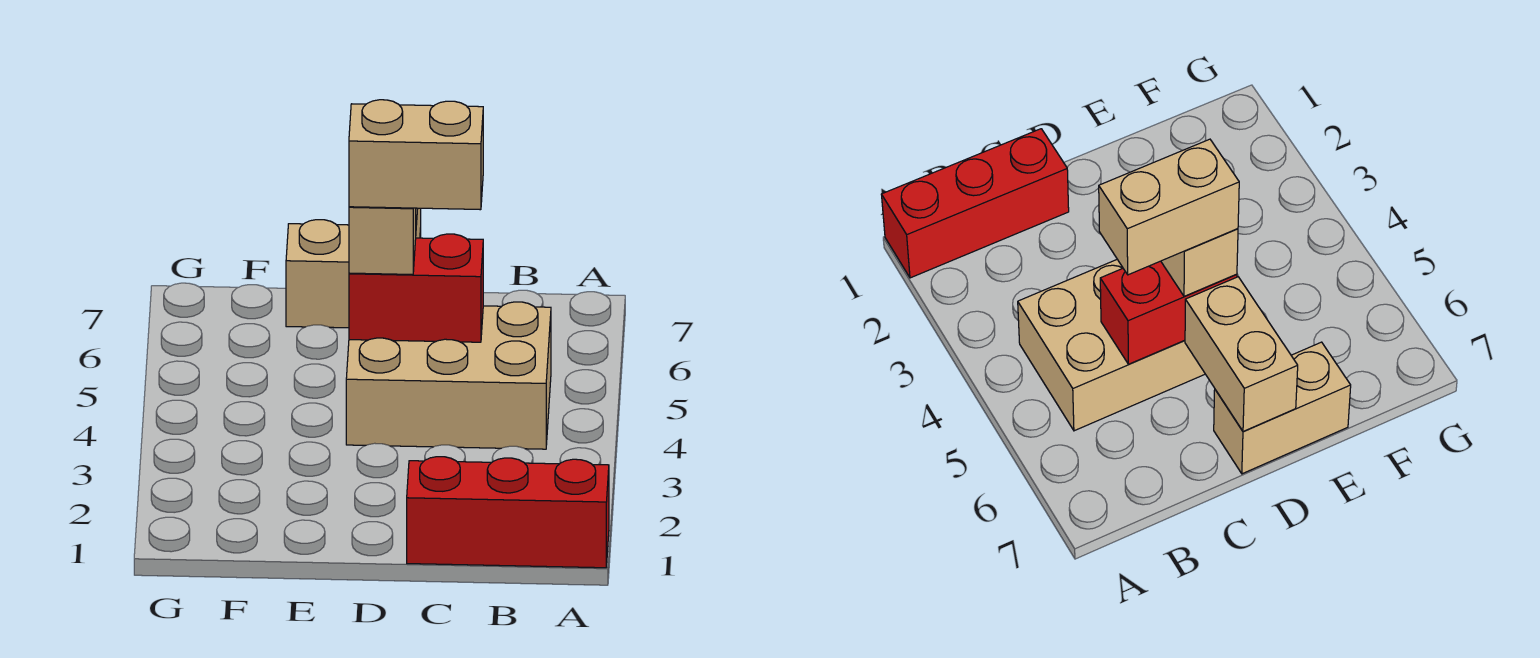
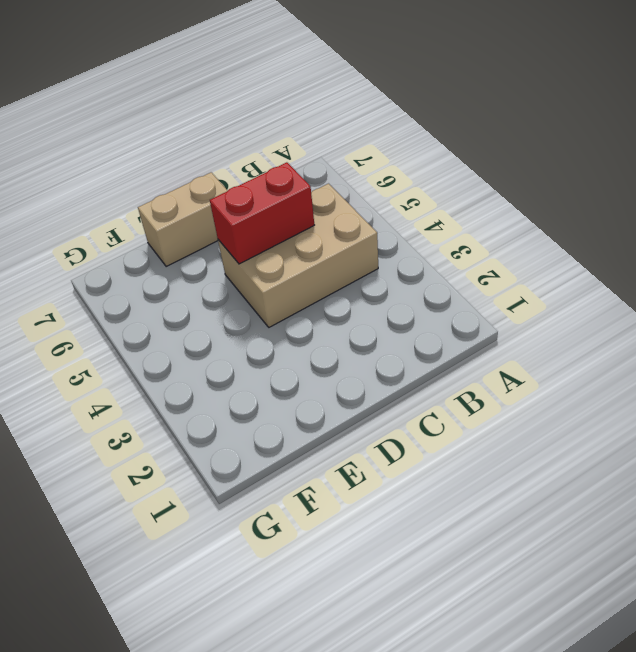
none -> red 1x3 brick [407,457,609,568]
none -> tan 1x2 brick [1185,277,1298,431]

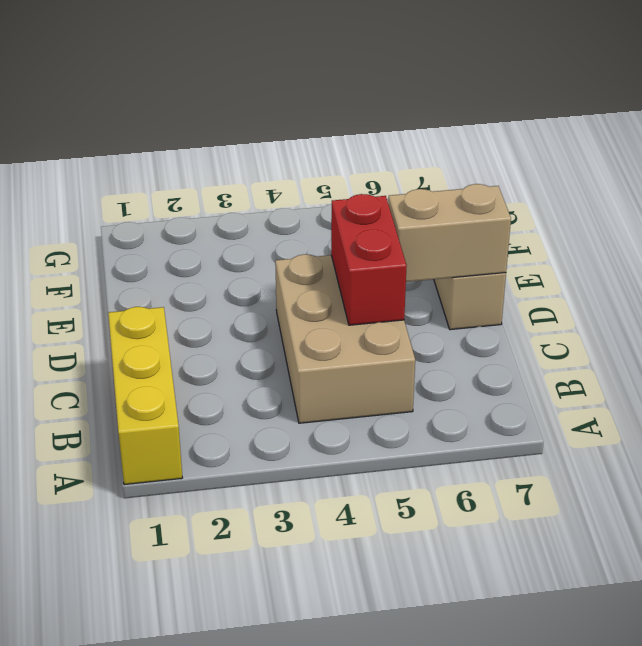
yellow 1x3 brick [108,307,182,485] -> red 1x3 brick [407,457,609,568]
none -> tan 1x1 brick [349,207,416,275]
none -> tan 1x2 brick [349,100,483,210]

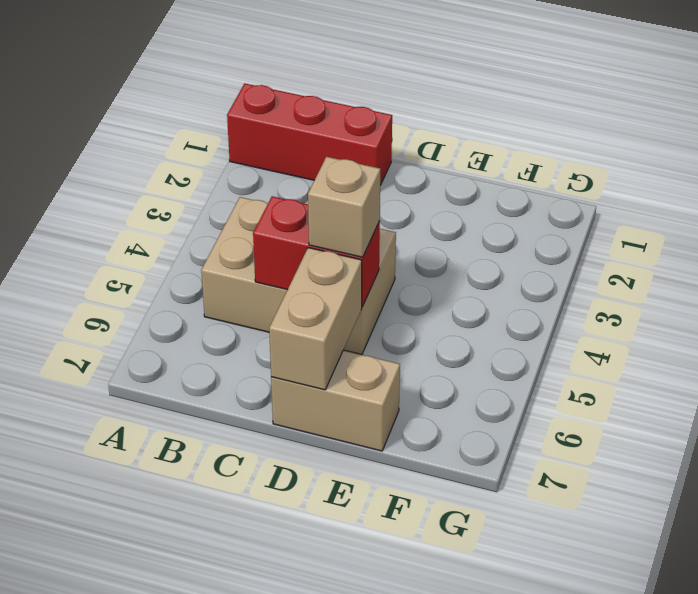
none -> tan 1x2 brick [349,100,483,210]

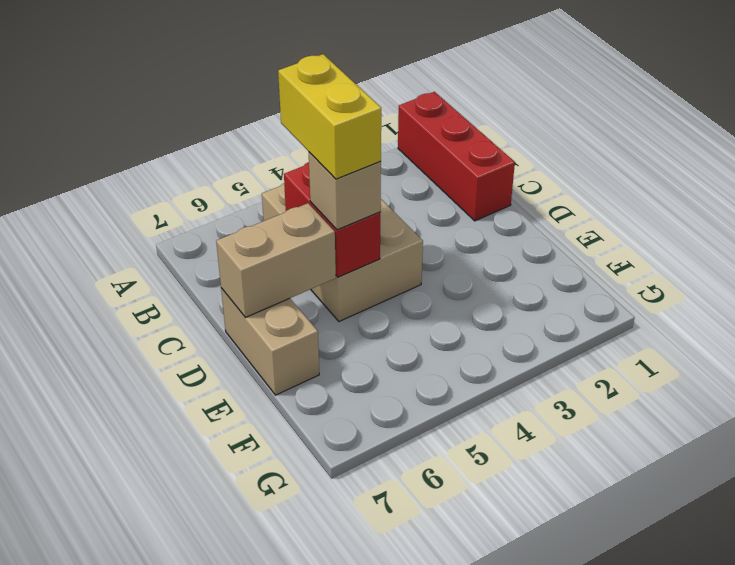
yellow 1x2 brick [278,54,381,179] -> tan 1x2 brick [349,100,483,210]

